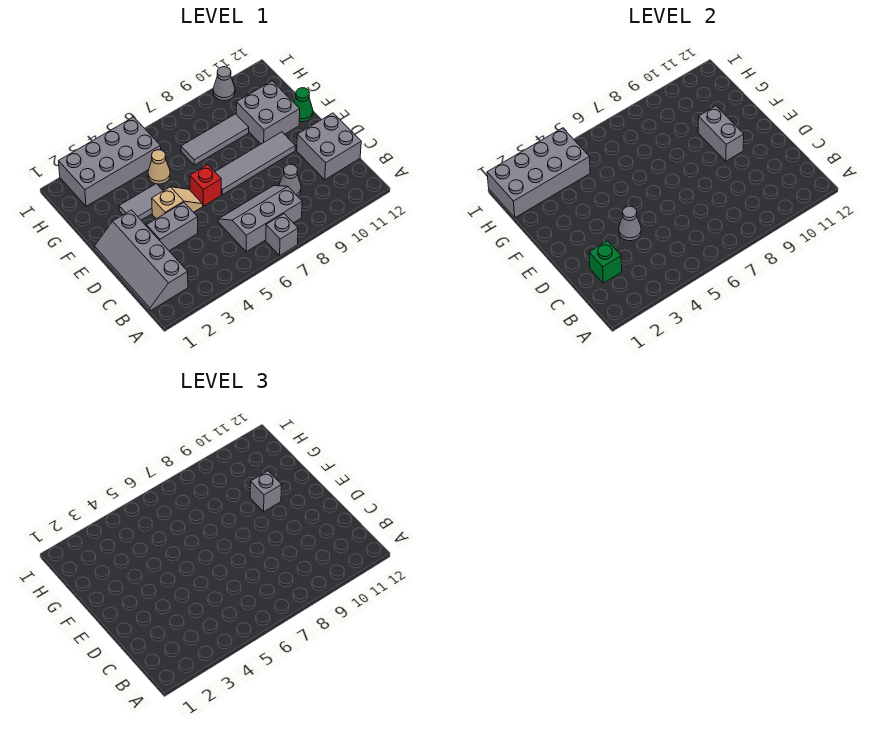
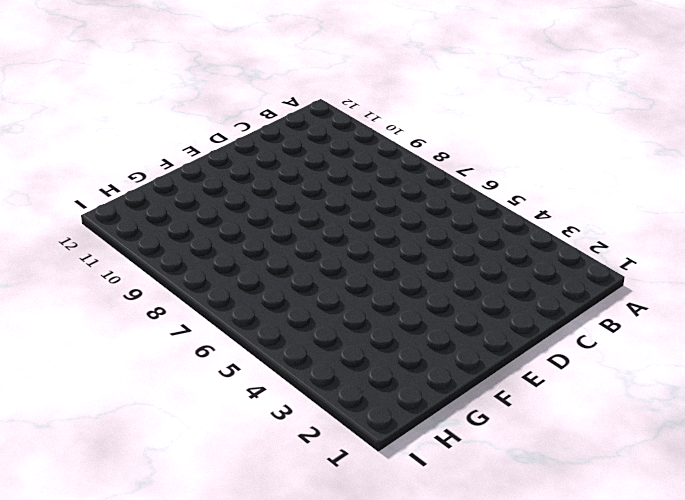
none -> grey 1x1 brick [266,214,298,255]
none -> grey 2x4 slope [95,210,188,311]
none -> grey 2x3 slope [218,186,302,252]

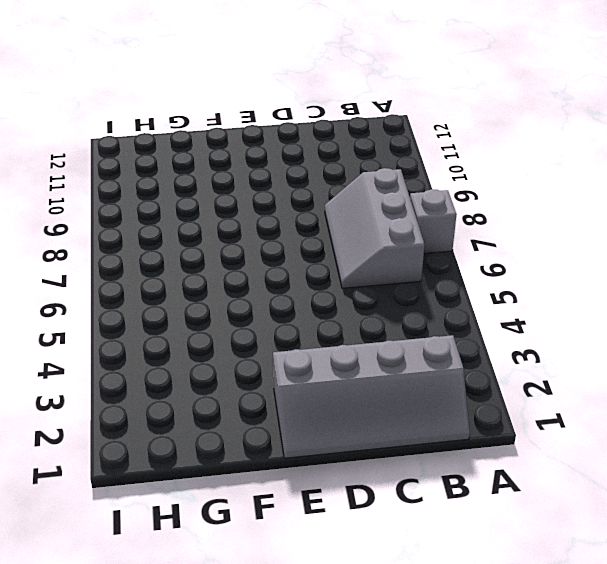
none -> grey 1x1 cone [279,164,301,196]
none -> grey 2x2 brick [297,113,361,180]
none -> grey 1x2 brick [147,203,198,251]

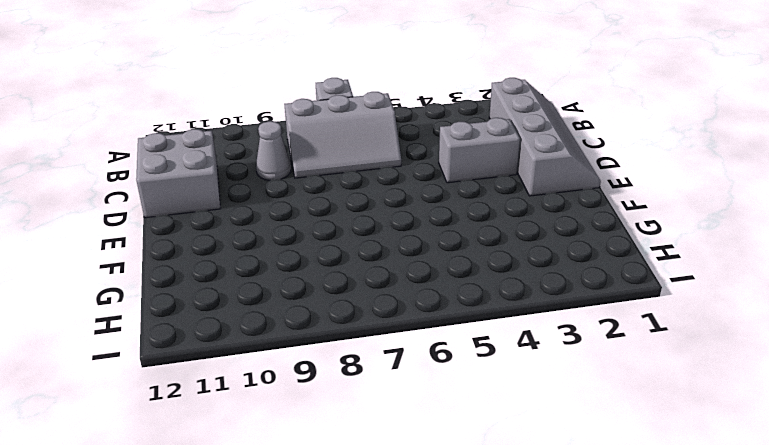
none -> tan 1x2 slope [152,187,203,219]
none -> red 1x1 brick [190,165,221,206]
none -> grey 1x4 tile [215,132,295,195]

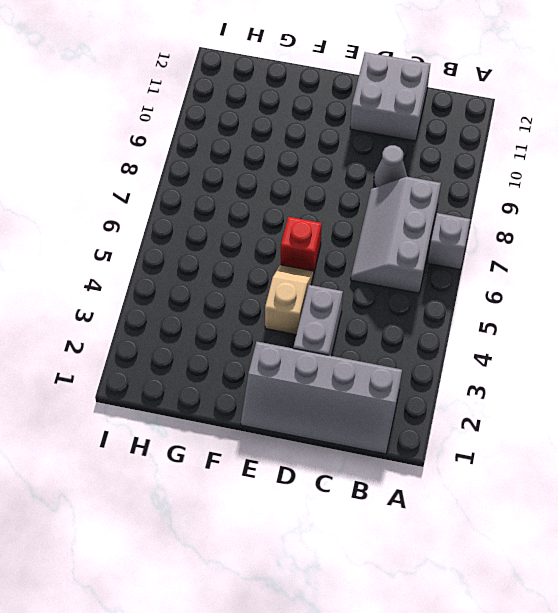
none -> grey 1x4 tile [215,132,295,195]
none -> grey 1x2 tile [119,184,163,220]
none -> grey 2x2 brick [236,81,300,144]

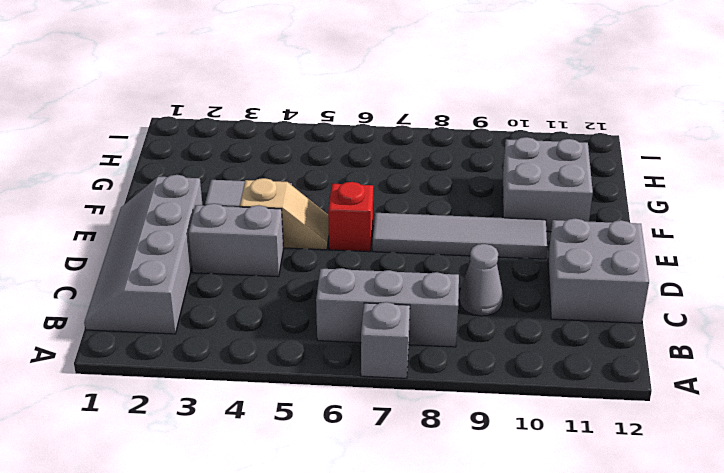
none -> green 1x1 cone [294,88,313,122]
none -> tan 1x1 cone [148,150,170,184]
none -> grey 1x3 tile [181,114,249,165]

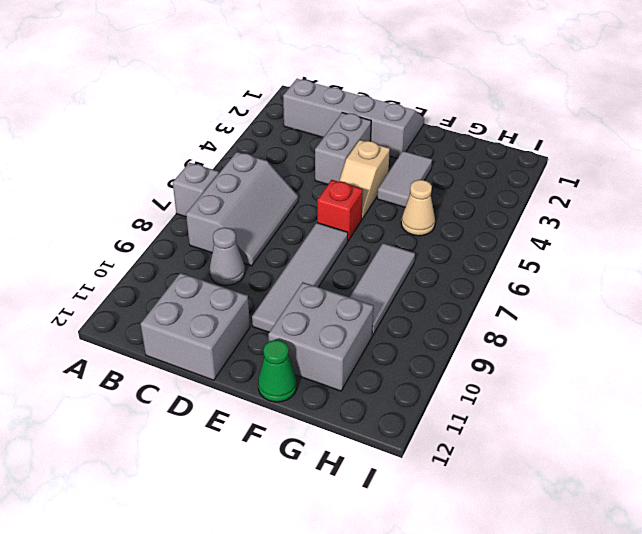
none -> grey 2x4 brick [59,117,161,206]
none -> grey 1x1 cone [213,67,235,101]
none -> green 1x1 brick [589,241,622,283]

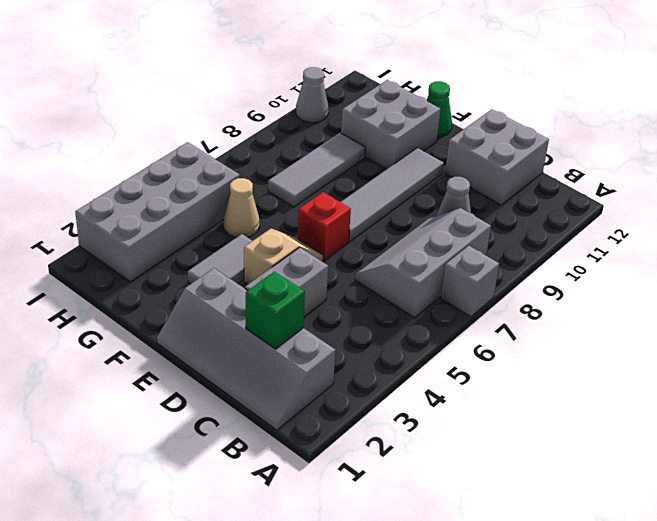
none -> grey 1x1 cone [619,206,641,241]
none -> grey 1x2 brick [698,106,744,161]
none -> grey 2x4 brick [487,128,590,218]

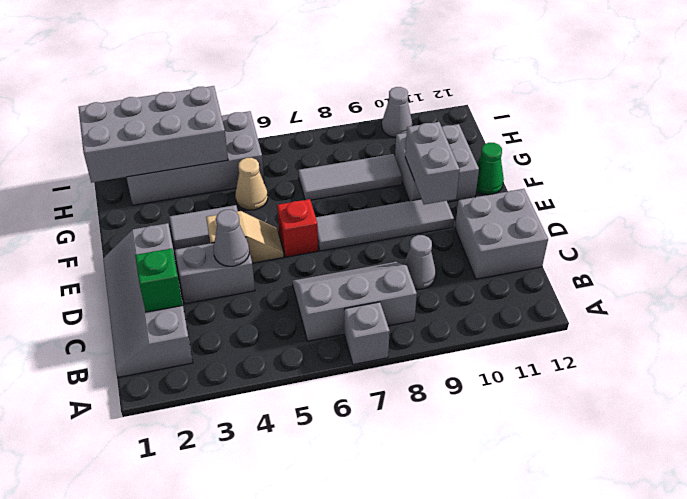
none -> grey 1x1 brick [250,471,281,512]

